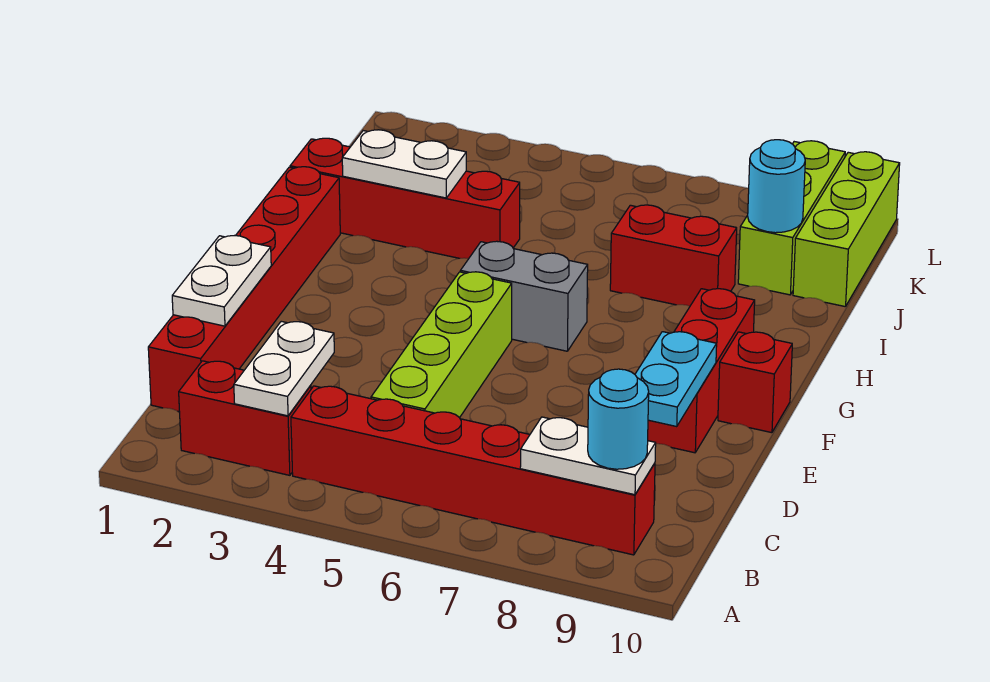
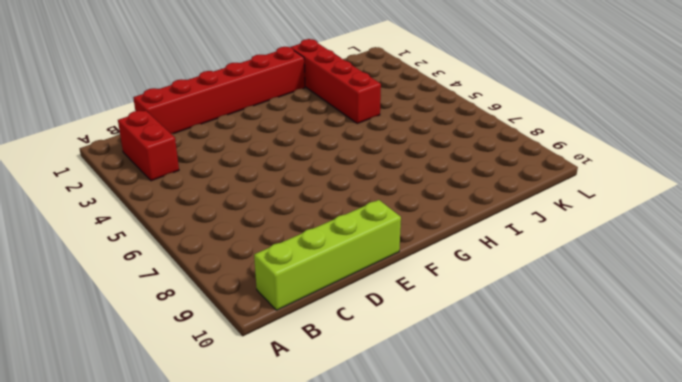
lime 1x4 brick [254,200,401,310] -> lime 1x4 brick moved to [371,272,512,418]
none -> red 1x6 brick [291,386,655,555]
none -> red 1x3 brick [648,289,755,453]
none -> red 1x1 brick [718,332,792,433]

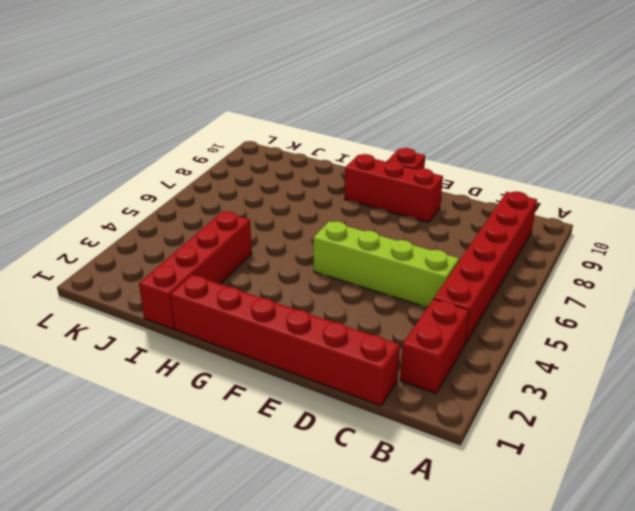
none -> grey 1x2 brick [460,241,588,351]
none -> red 1x2 brick [610,205,737,306]
none -> lime 1x3 brick [738,141,845,295]

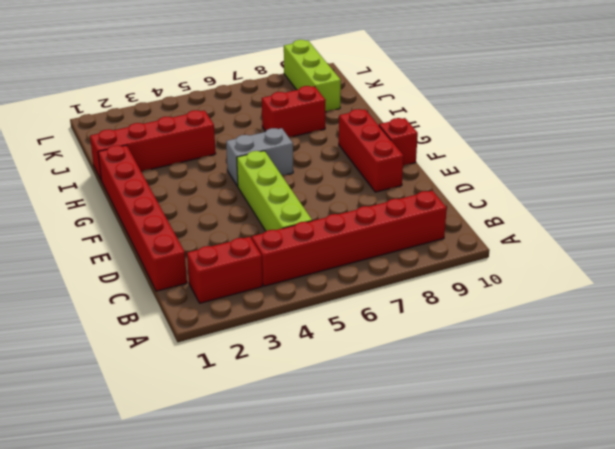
none -> lime 1x3 brick [793,152,900,307]
none -> white 1x2 plate [234,321,334,416]
none -> white 1x2 plate [520,417,656,495]

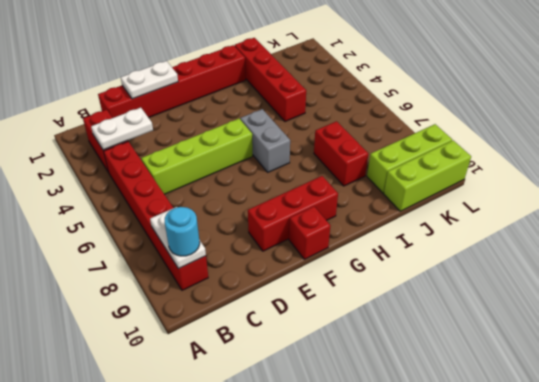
none -> cyan 1x2 plate [635,332,717,426]
none -> white 1x2 plate [342,130,466,198]
none -> cyan 1x1 round brick [748,140,805,233]

